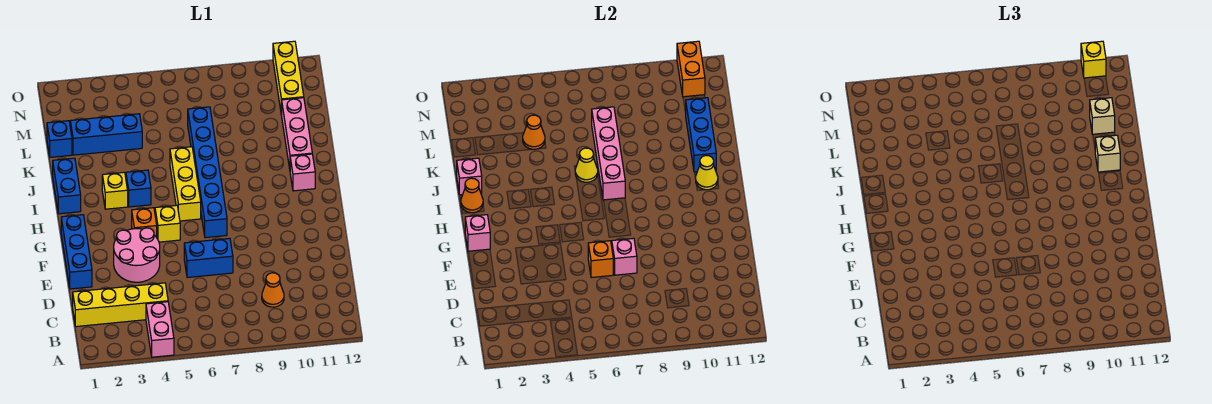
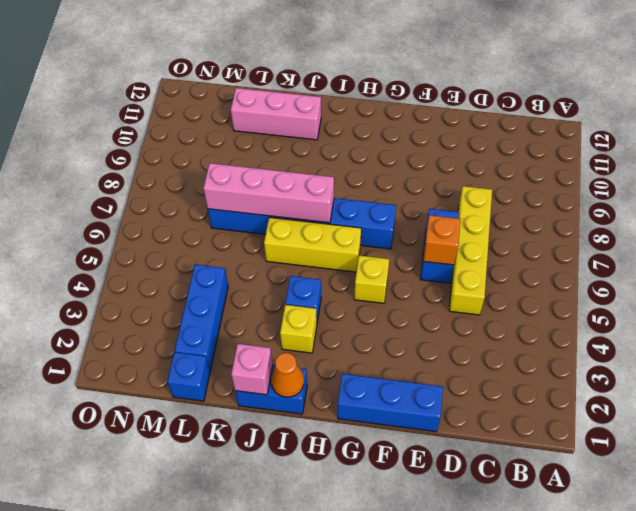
yellow 1x4 brick [449,186,492,315] -> yellow 1x4 brick moved to [73,283,168,327]
none -> pink 1x2 brick [146,302,174,357]
none -> orange 1x1 cone [262,273,284,307]
none -> pink 2x2 round brick [114,228,160,282]
none -> orange 1x1 brick [132,208,157,237]

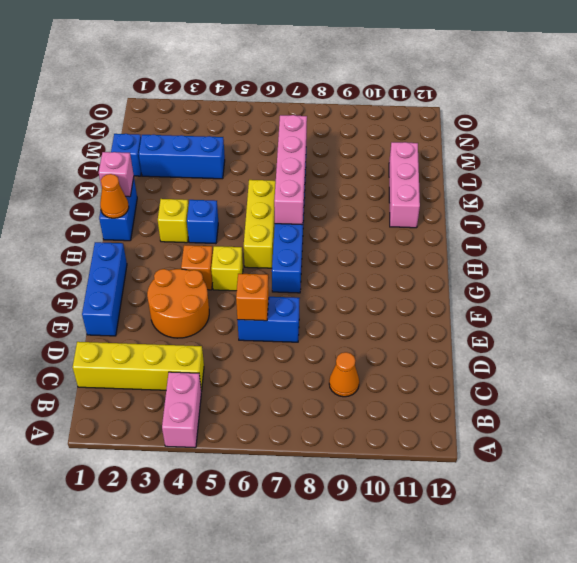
orange 2x2 round brick [147,269,209,338] -> pink 2x2 round brick [114,228,160,282]
none -> pink 1x1 brick [290,154,315,191]
none -> yellow 1x3 brick [273,41,304,115]
none -> pink 1x1 brick [612,238,637,275]
none -> pink 1x1 brick [465,215,490,251]

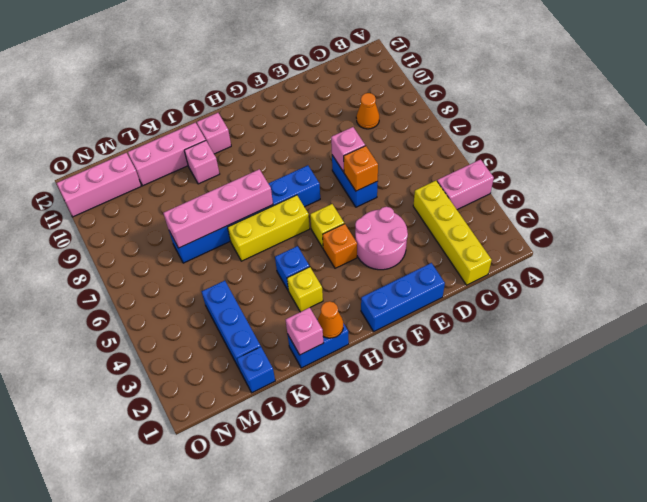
pink 1x1 brick [184,141,220,184] -> pink 1x1 brick moved to [465,215,490,251]
pink 1x3 brick [57,153,141,217] -> yellow 1x3 brick [273,41,304,115]
none -> yellow 1x1 cone [696,156,718,190]
none -> yellow 1x1 cone [575,148,598,182]
none -> blue 1x3 brick [686,98,716,172]
none -> orange 1x1 cone [523,115,545,149]

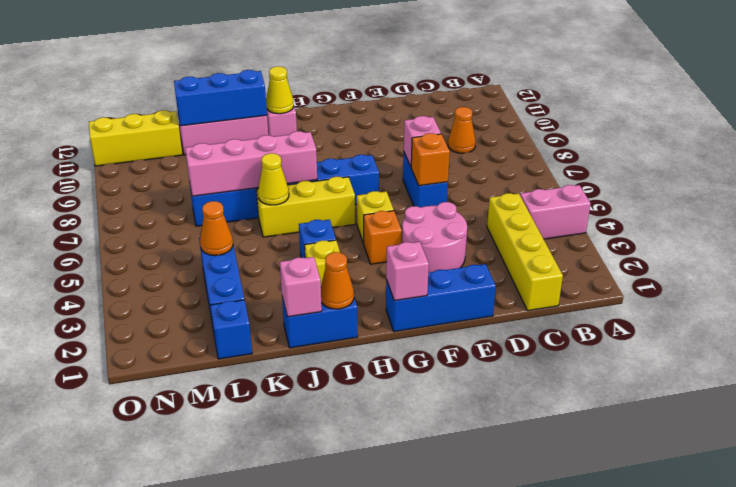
none -> orange 1x2 brick [677,41,705,97]
none -> tan 1x1 brick [1095,135,1120,172]
none -> tan 1x1 brick [1090,98,1115,134]
none -> yellow 1x1 brick [1081,41,1106,78]

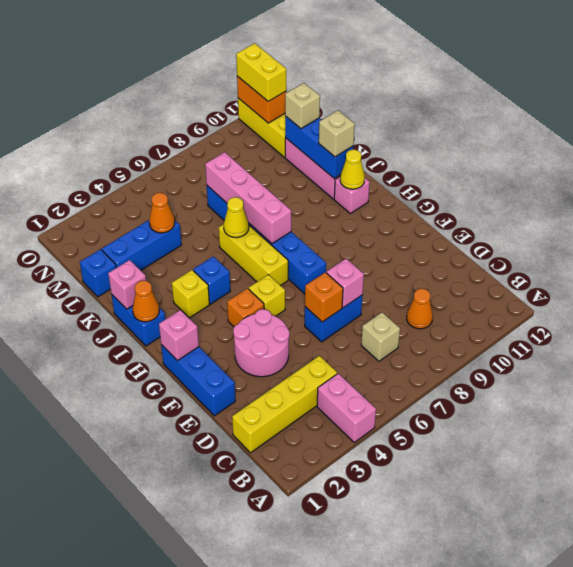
tan 1x1 brick [361,313,400,361] -> none
yellow 1x2 brick [236,43,286,101] -> yellow 1x1 brick [1081,41,1106,78]

